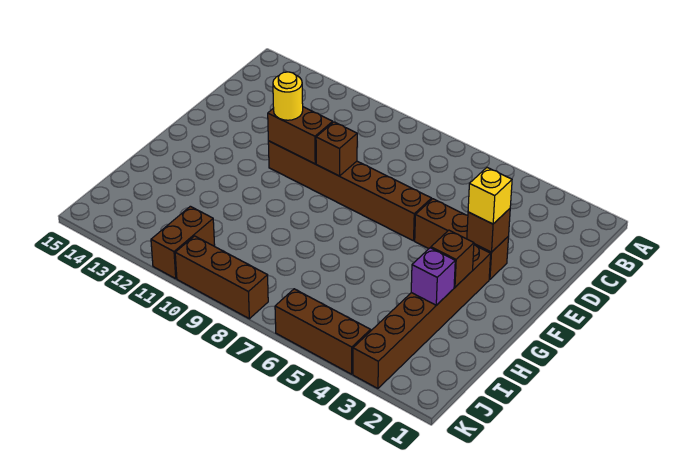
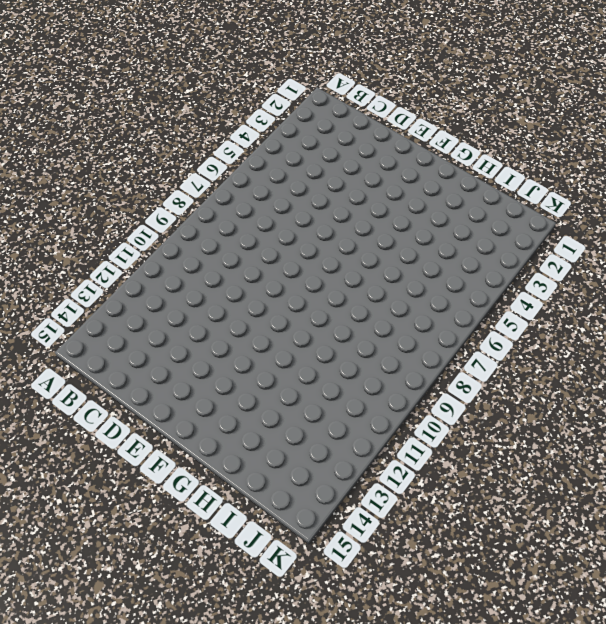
none -> brown 1x3 brick [415,199,509,279]
none -> brown 1x6 brick [268,141,432,241]
none -> brown 1x6 brick [353,245,491,388]

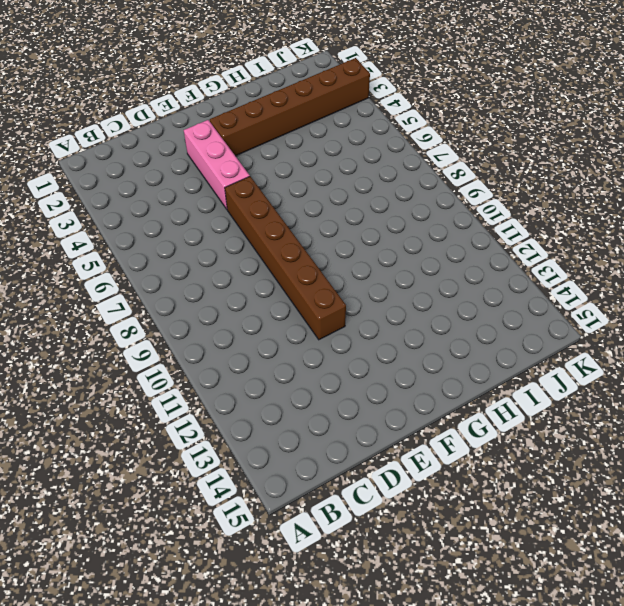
pink 1x3 brick [184,120,250,209] -> brown 1x3 brick [415,199,509,279]
none -> brown 1x2 brick [151,206,215,279]
none -> brown 1x3 brick [275,289,371,374]
none -> brown 1x3 brick [175,236,268,319]

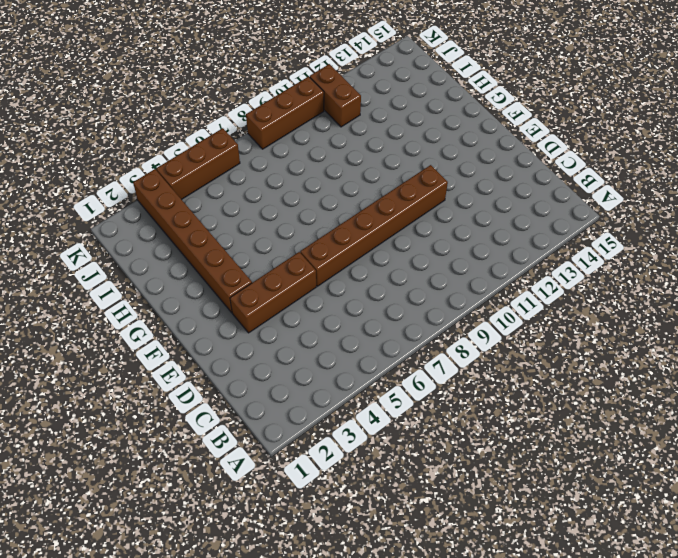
none -> brown 1x1 brick [467,209,510,252]
none -> brown 1x1 brick [316,122,357,176]
none -> brown 1x2 brick [268,107,333,164]

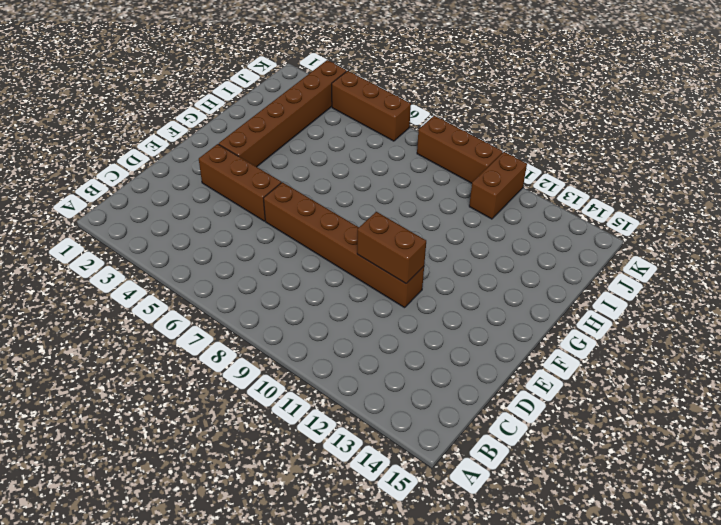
none -> brown 1x1 brick [467,209,510,252]
none -> brown 1x1 brick [316,122,357,176]
none -> brown 1x1 brick [431,230,474,287]

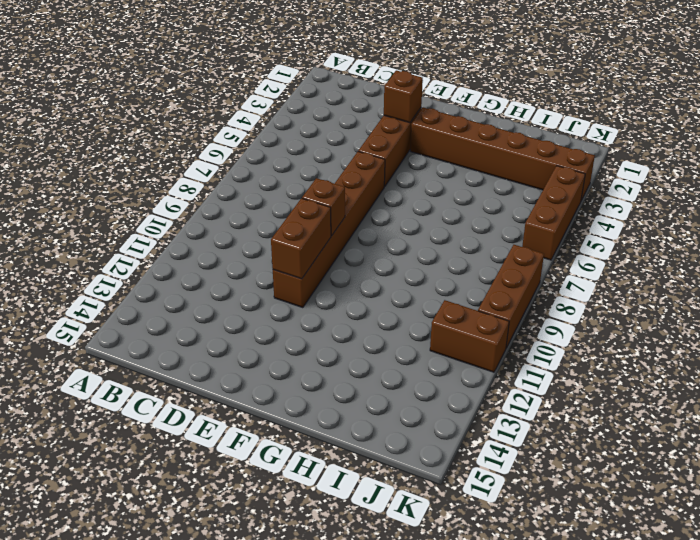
none -> brown 1x1 brick [431,230,474,287]
none -> purple 1x1 brick [411,248,455,305]
none -> yellow 1x1 brick [468,168,512,224]

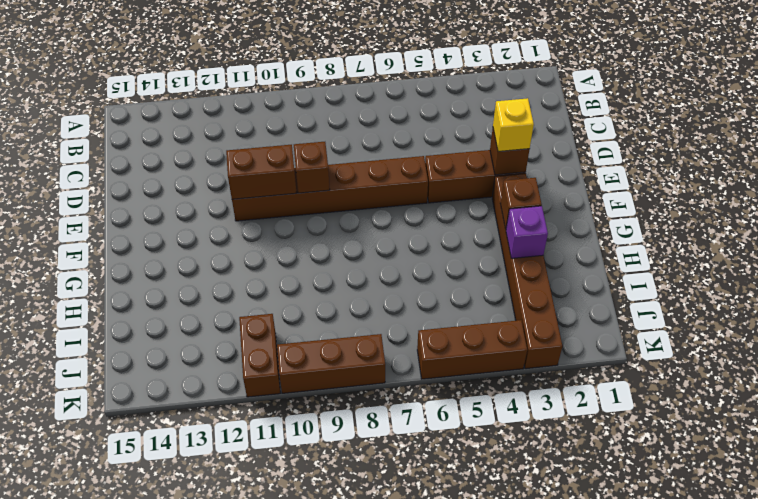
none -> yellow 1x1 round brick [273,72,303,120]

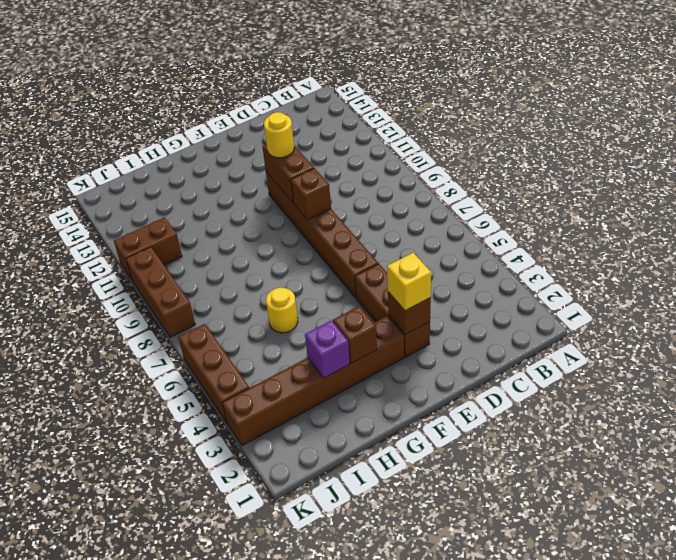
yellow 1x1 round brick [266,288,298,333] -> none

